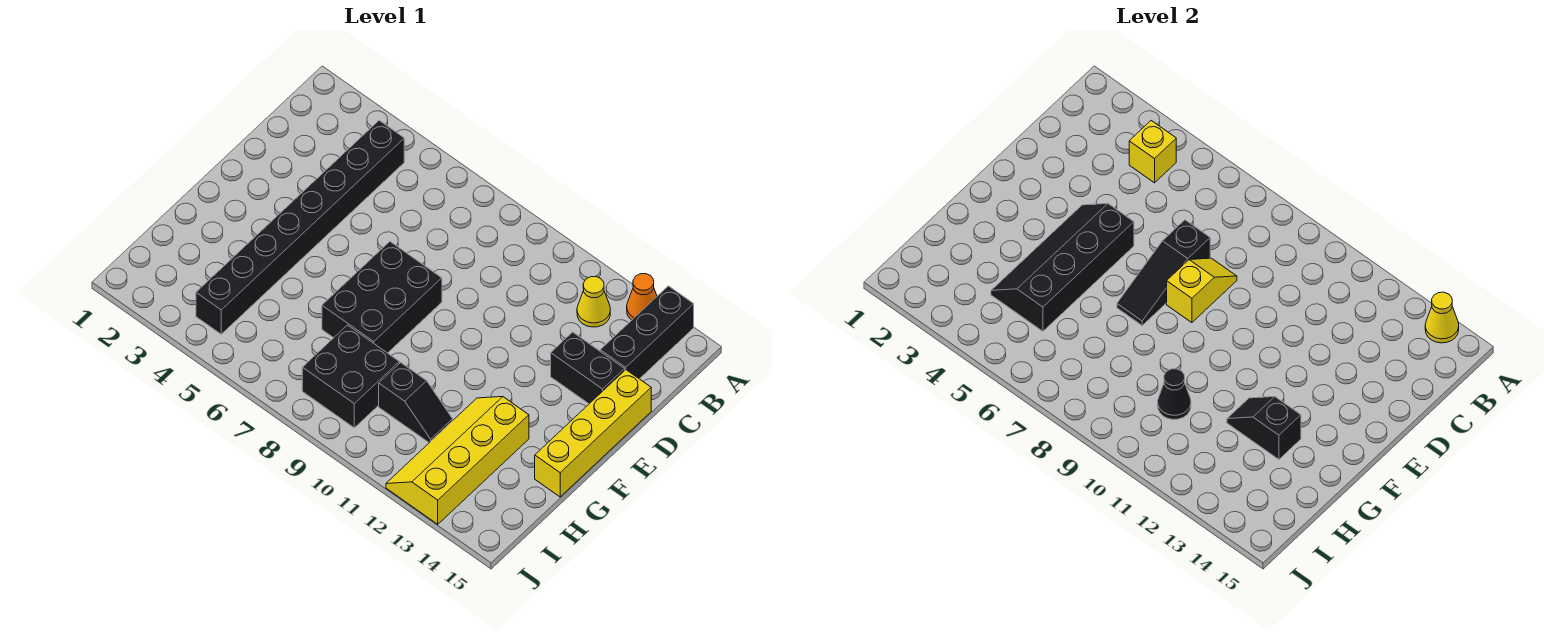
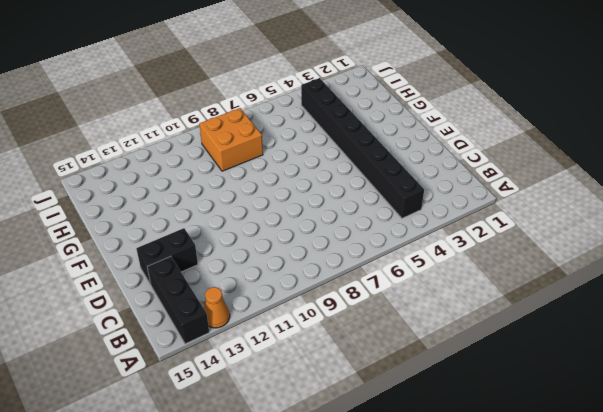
orange 2x2 brick [199,108,263,171] -> black 2x2 brick [302,325,399,428]
none -> yellow 1x1 cone [577,276,610,327]
none -> yellow 1x4 brick [535,370,651,497]
none -> black 2x3 brick [322,242,442,353]

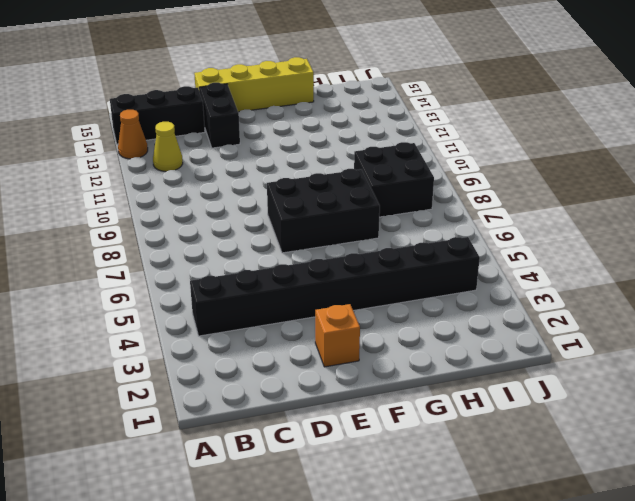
orange 1x1 brick [315,304,360,367] -> none
none -> yellow 2x4 slope [386,397,529,524]
none -> black 1x2 slope [379,363,453,443]
none -> yellow 1x1 cone [1425,292,1459,343]

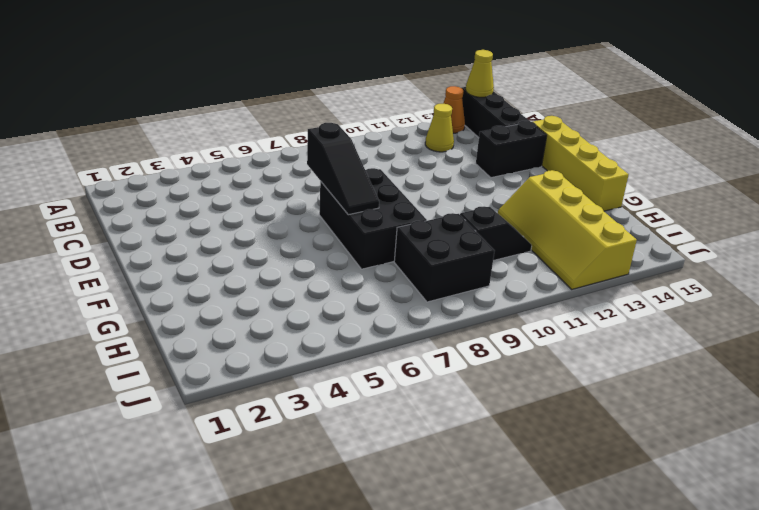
none -> black 1x8 brick [196,121,404,334]
none -> yellow 1x1 brick [1129,121,1176,183]
none -> yellow 1x2 slope [1167,258,1237,323]

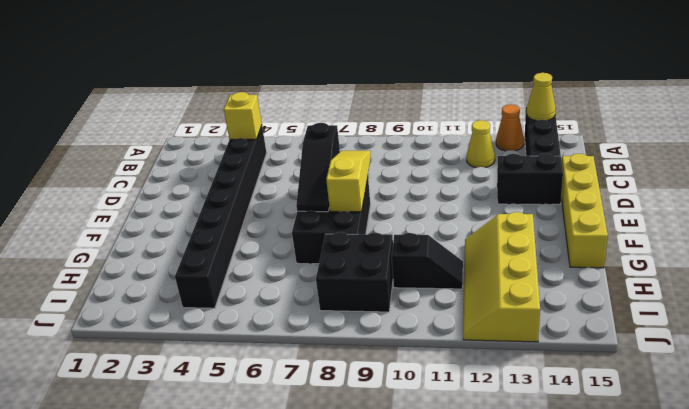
yellow 1x3 slope [326,151,371,212] -> yellow 1x2 slope [1167,258,1237,323]
none -> black 2x4 slope [991,203,1134,331]
none -> black 1x2 slope [1227,397,1301,459]
none -> black 1x1 cone [1158,369,1191,420]

